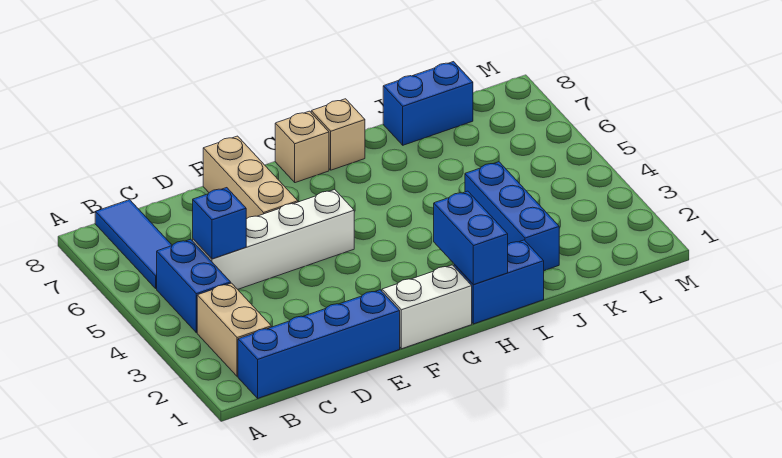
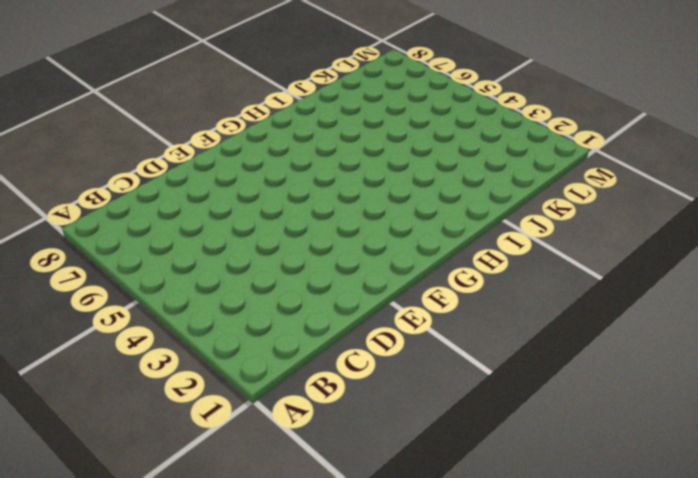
none -> blue 1x4 brick [238,290,400,398]
none -> tan 1x2 brick [197,283,271,377]
none -> blue 1x2 brick [157,239,231,333]

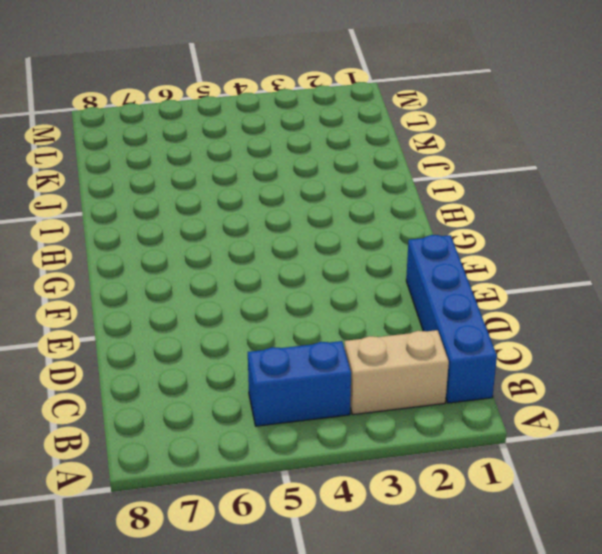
none -> blue 1x3 tile [95,200,172,289]
none -> white 1x4 brick [193,190,354,289]
none -> tan 1x3 brick [203,136,298,219]

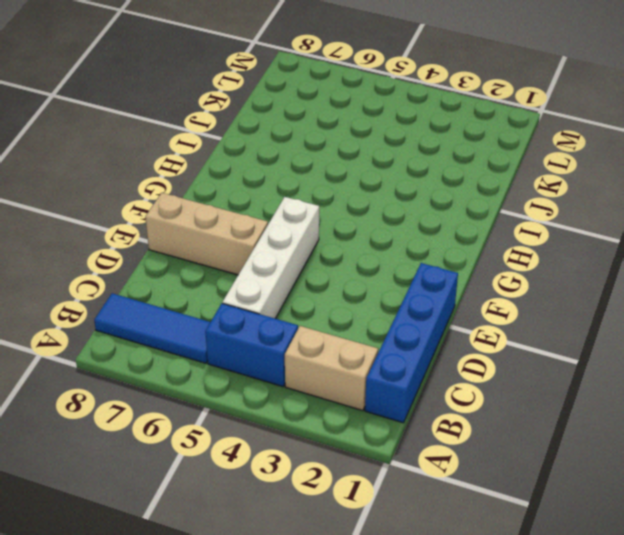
none -> white 1x2 brick [382,265,472,349]
none -> tan 1x1 brick [275,111,329,183]
none -> blue 1x2 brick [454,240,544,324]

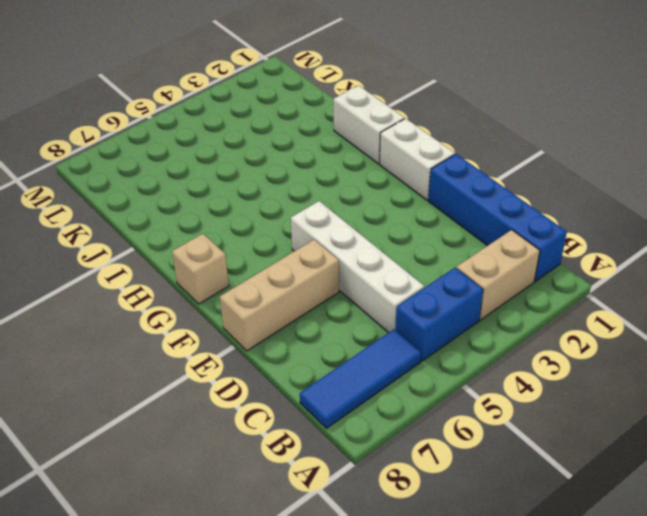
white 1x2 brick [334,85,405,164] -> blue 1x2 brick [454,240,544,324]
none -> tan 1x1 brick [311,99,365,170]
none -> blue 1x3 brick [465,162,559,271]
none -> blue 1x2 brick [383,62,473,145]

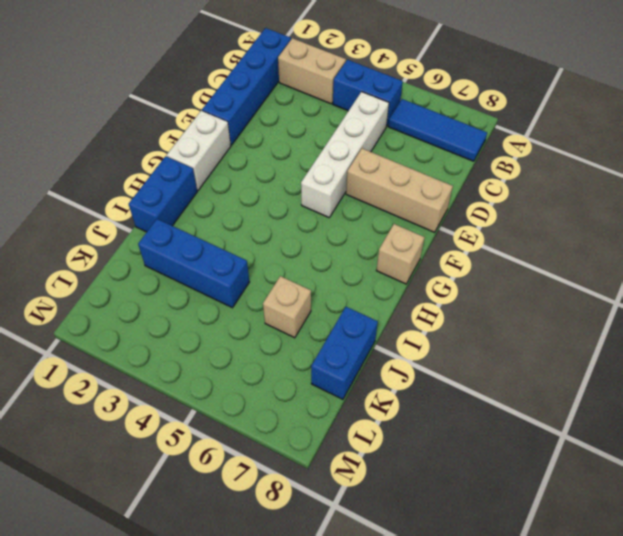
tan 1x1 brick [263,276,311,338] -> tan 1x1 brick moved to [311,99,365,170]
none -> blue 1x1 brick [193,188,246,259]
none -> blue 1x2 brick [434,191,508,285]

